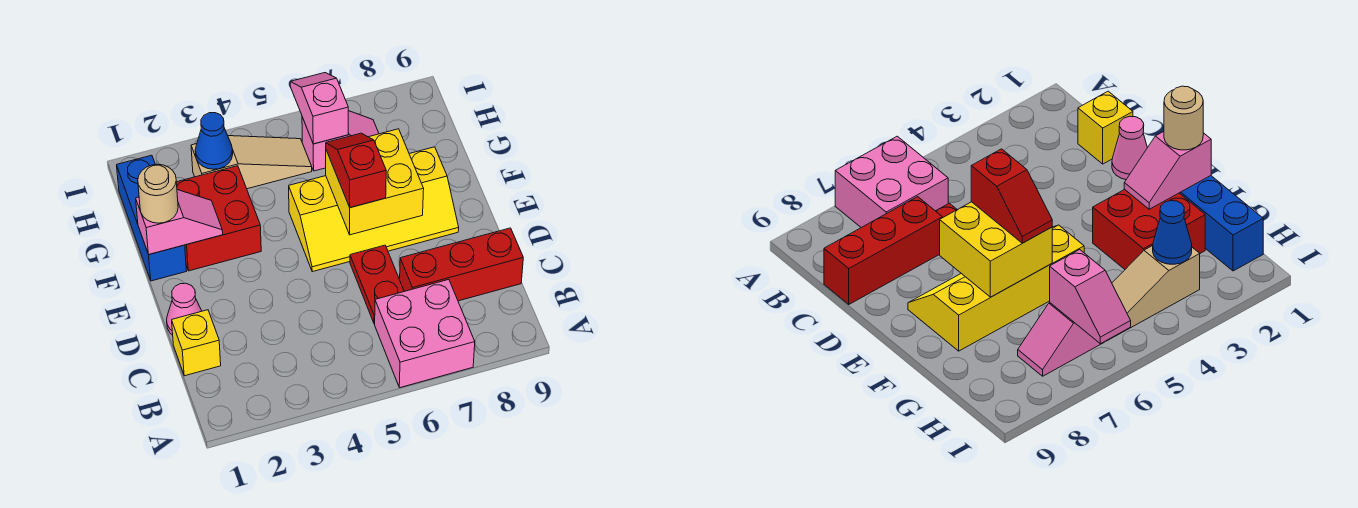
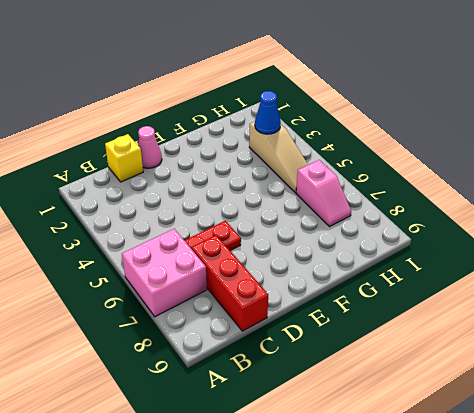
none -> yellow 2x4 slope [289,147,459,272]
none -> blue 1x3 brick [117,155,186,281]
none -> red 2x2 brick [176,166,261,271]

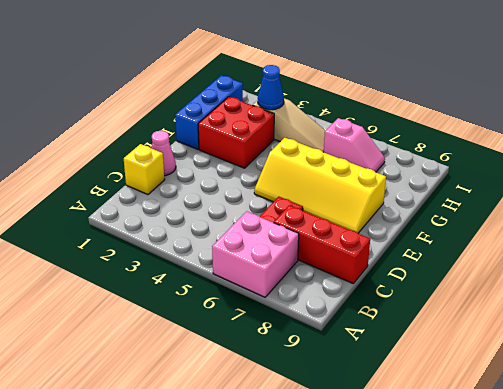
none -> yellow 2x2 brick [326,129,424,235]
none -> pink 1x2 slope [136,190,223,255]
none -> pink 1x2 slope [290,73,348,144]

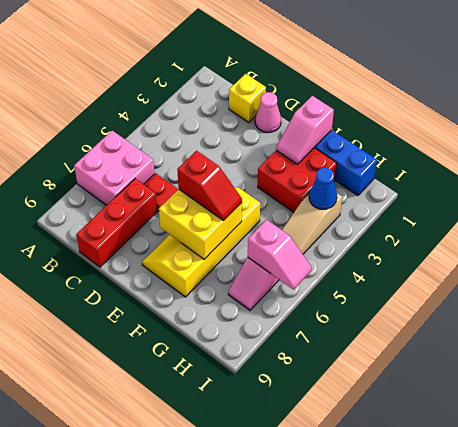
none -> tan 1x1 round brick [138,164,178,223]

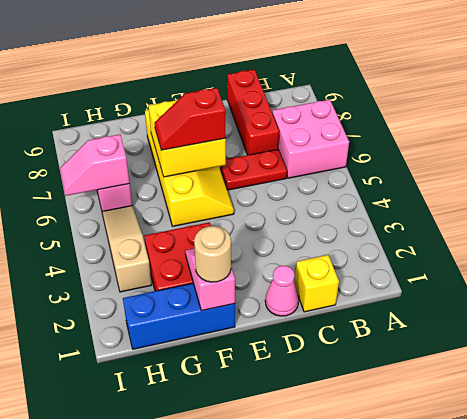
none -> blue 1x1 cone [195,113,233,169]

